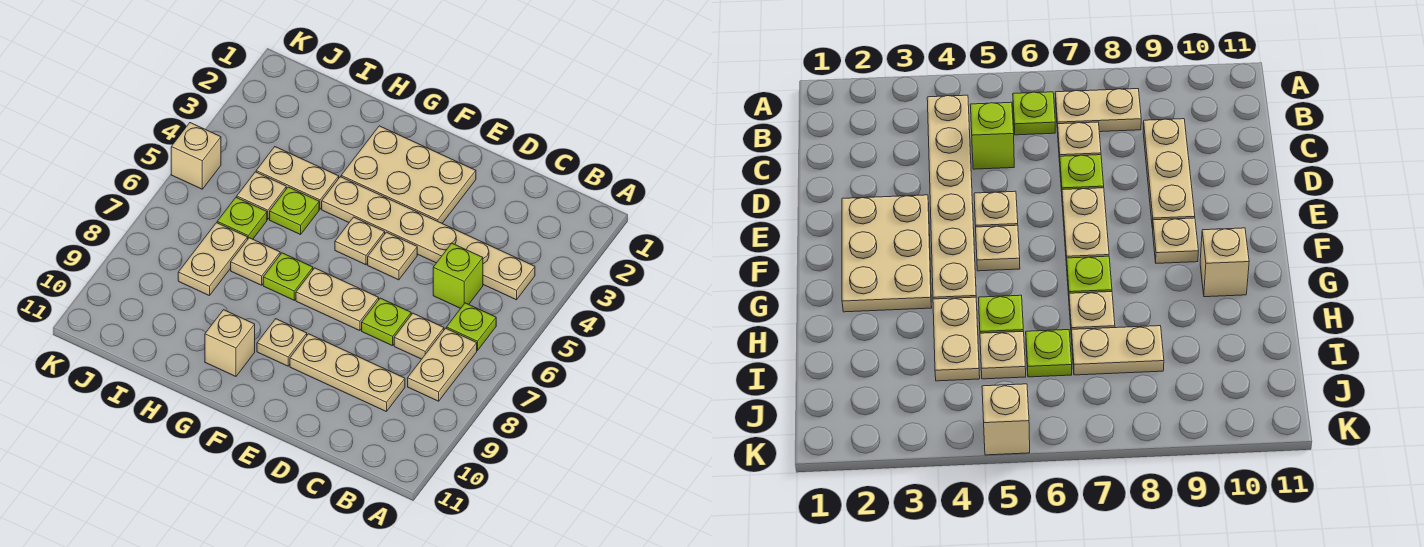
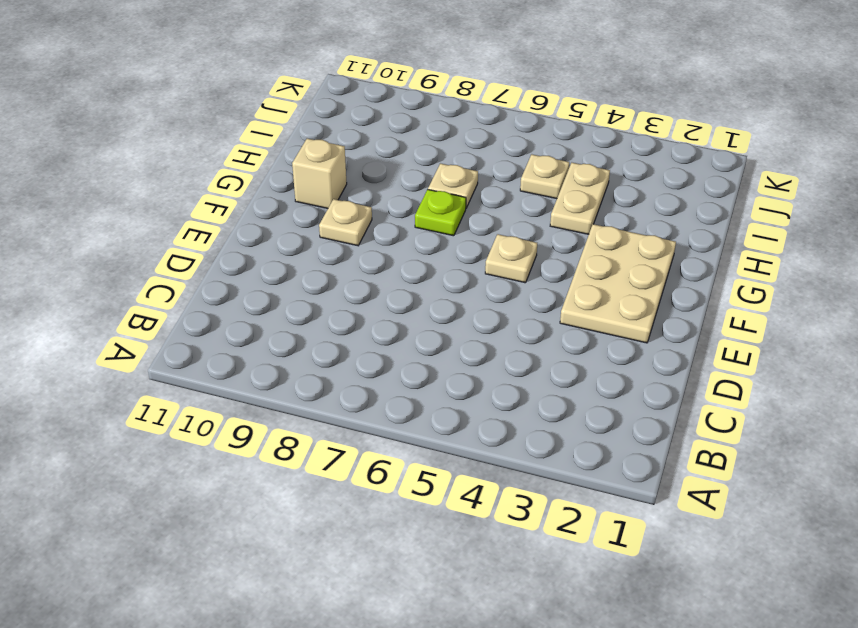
none -> tan 1x6 plate [322,177,535,300]
none -> lime 1x1 plate [446,303,496,350]
none -> tan 1x2 plate [408,328,477,401]

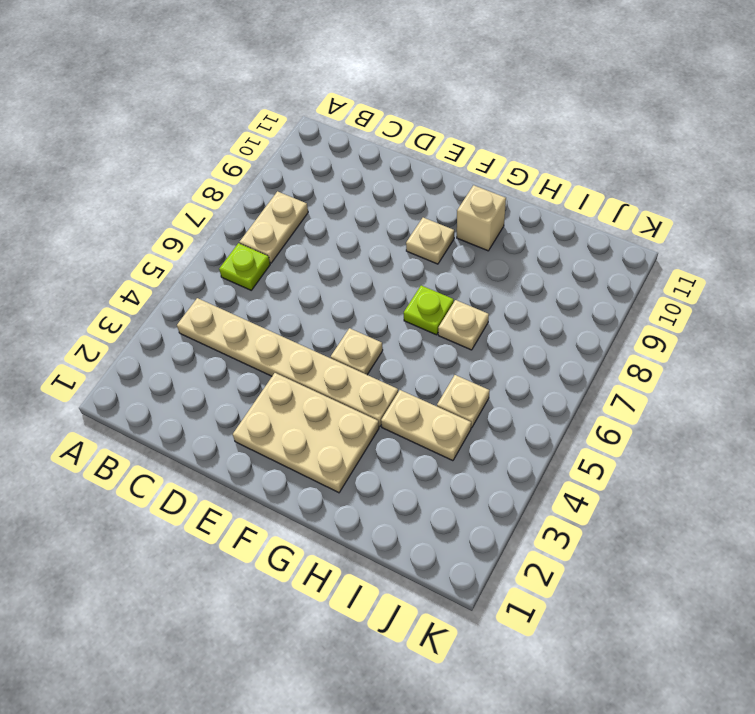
none -> lime 1x1 brick [433,243,483,308]
none -> tan 1x1 plate [394,313,444,359]
none -> tan 1x3 plate [290,334,405,412]

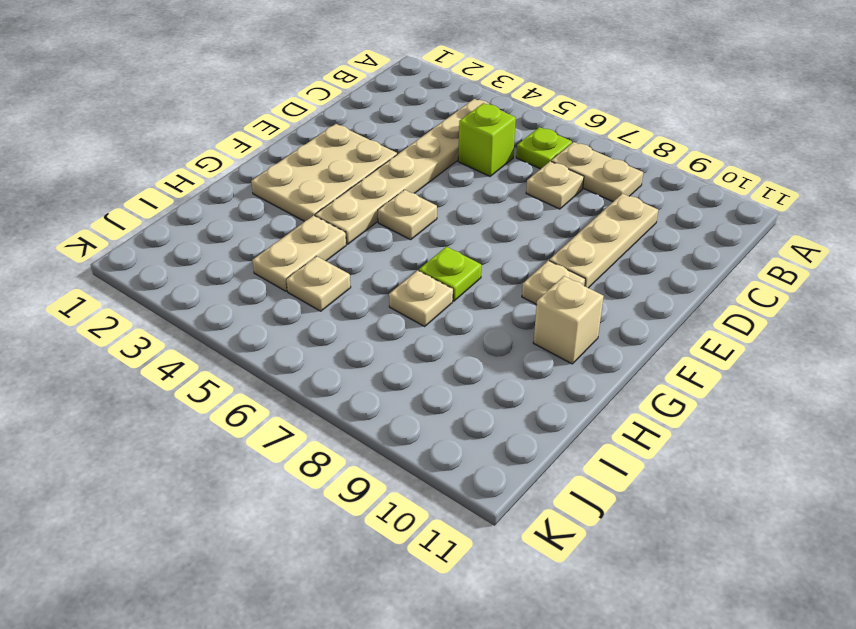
none -> lime 1x1 plate [362,298,411,346]
none -> tan 1x1 plate [368,232,417,280]
none -> tan 1x2 plate [296,268,379,331]

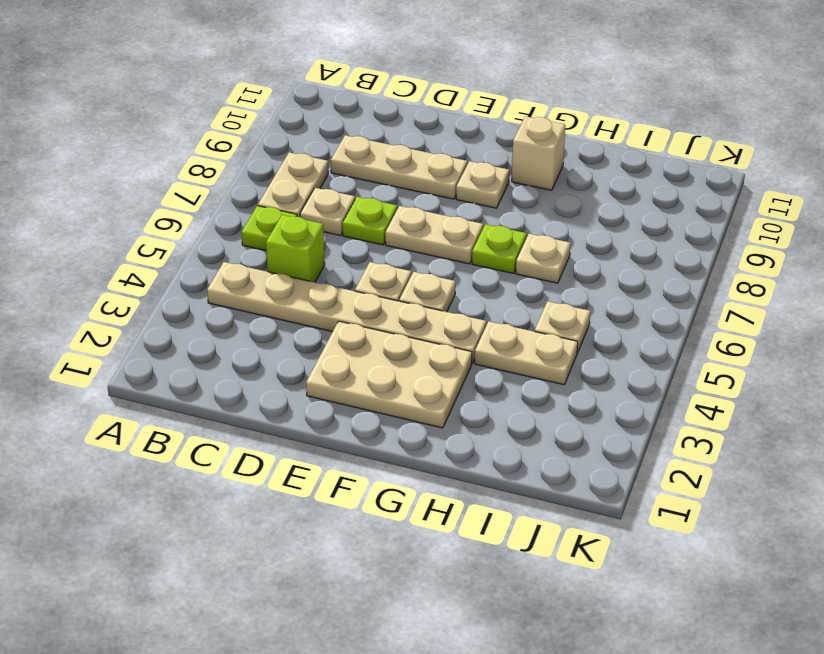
none -> lime 1x1 plate [270,187,319,235]
none -> lime 1x1 plate [217,197,267,239]
none -> tan 1x2 plate [178,223,248,296]

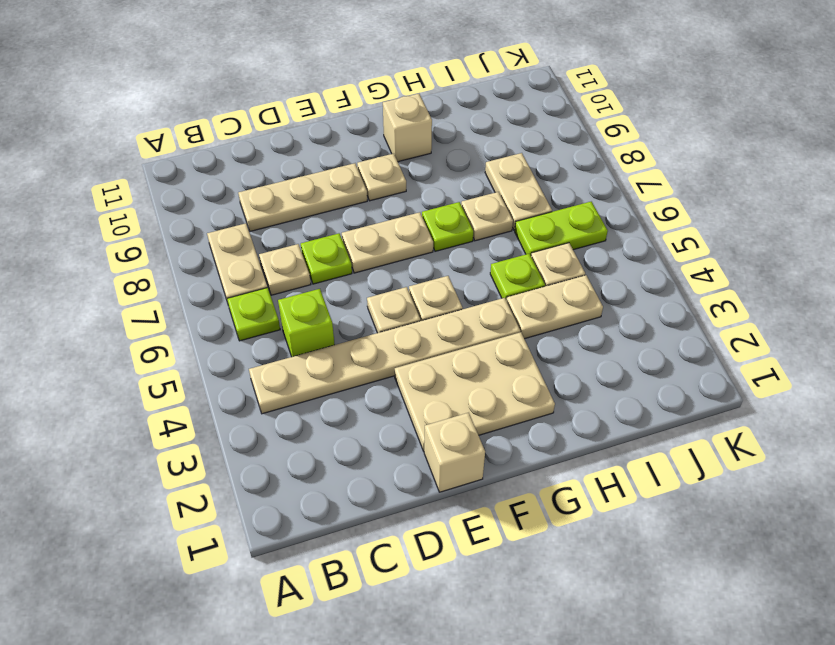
tan 1x1 brick [424,413,485,492] -> tan 1x1 brick moved to [171,123,221,189]
lime 1x2 plate [515,202,608,255] -> lime 1x1 plate [217,197,267,239]

